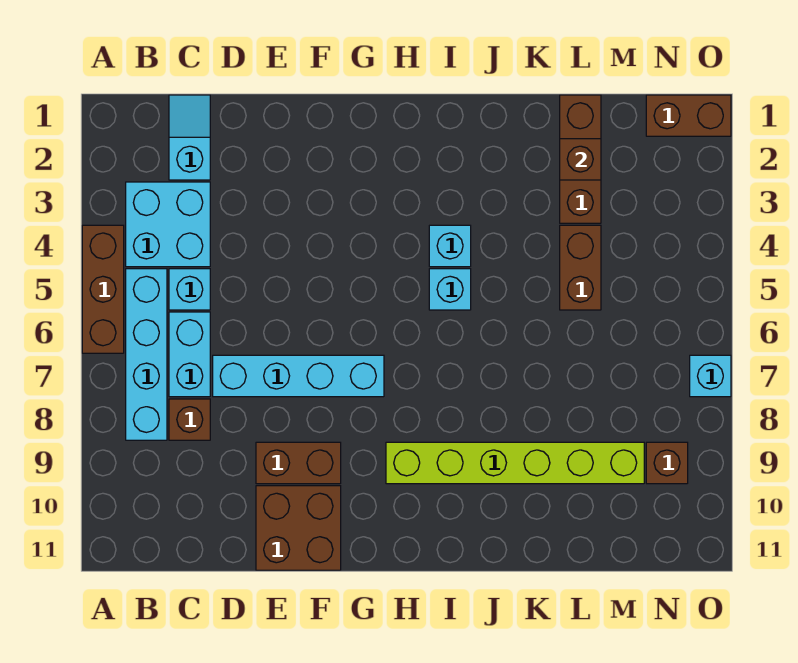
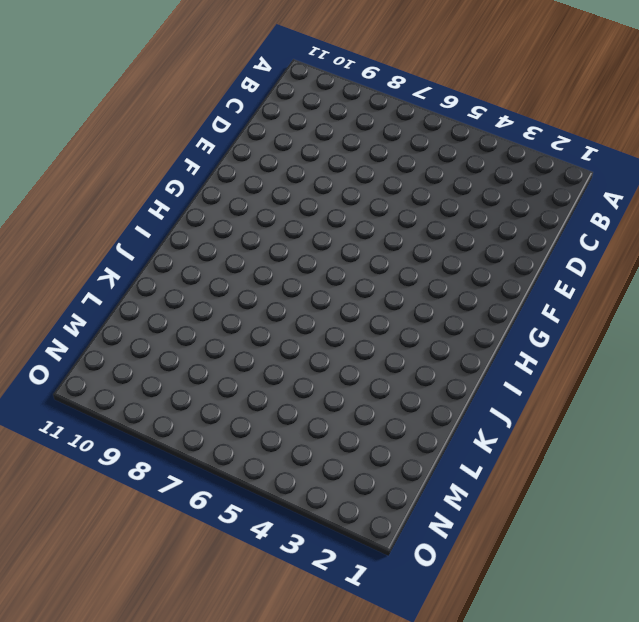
none -> brown 1x3 brick [82,225,124,353]
none -> cyan 2x2 brick [126,182,210,267]
none -> cyan 1x4 brick [126,269,167,440]

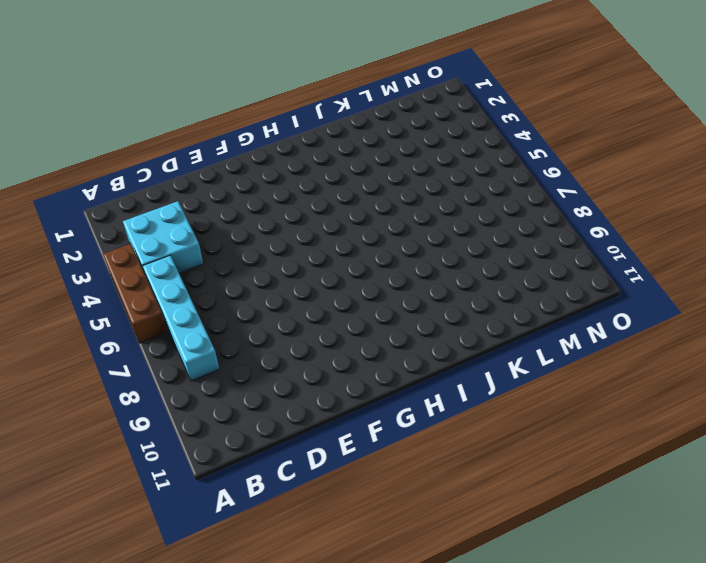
none -> cyan 1x2 slope [169,95,210,180]
none -> cyan 1x1 brick [169,269,210,310]
none -> cyan 1x2 brick [169,312,210,397]

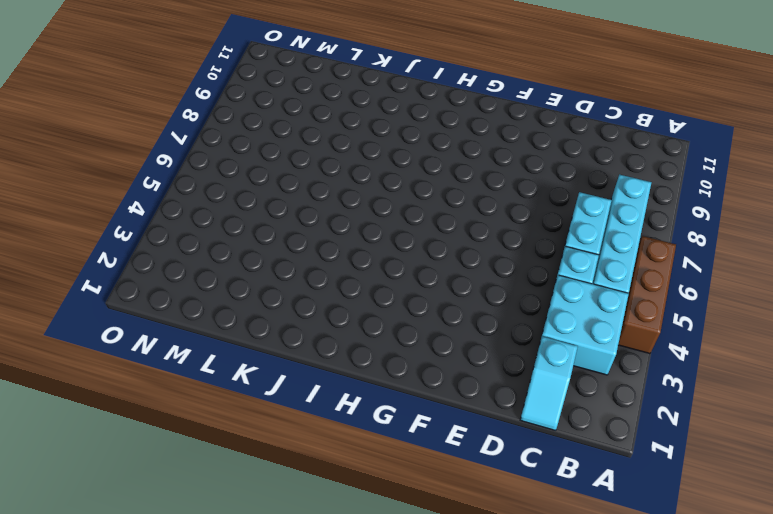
none -> brown 1x1 brick [169,399,210,440]
none -> cyan 1x4 brick [213,355,384,397]
none -> brown 1x2 brick [256,442,341,484]

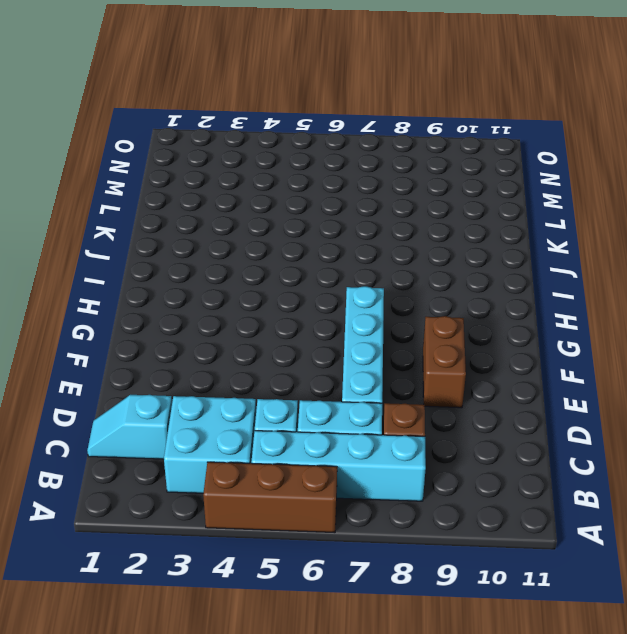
none -> brown 2x2 brick [256,486,341,570]
none -> lime 1x6 brick [386,442,644,484]
none -> cyan 1x1 brick [429,225,471,267]

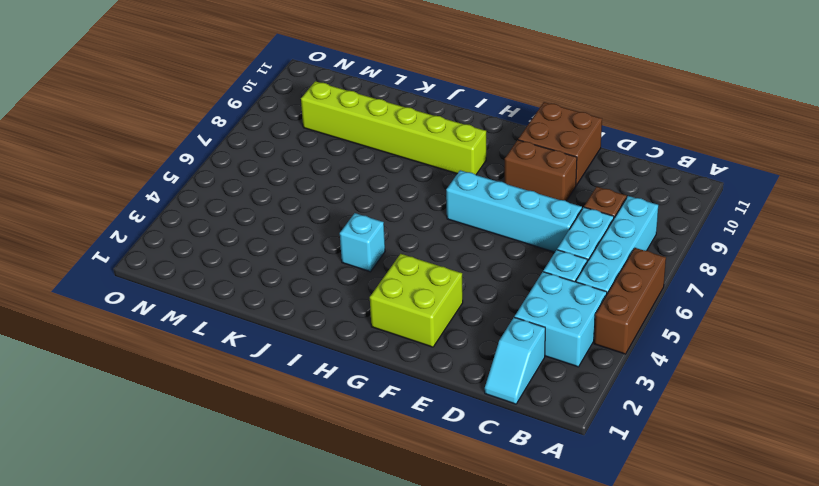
lime 2x2 brick [370,254,463,347] -> none
none -> cyan 1x1 brick [429,269,471,310]
none -> brown 1x3 brick [560,95,601,223]
none -> brown 1x2 brick [560,225,601,310]

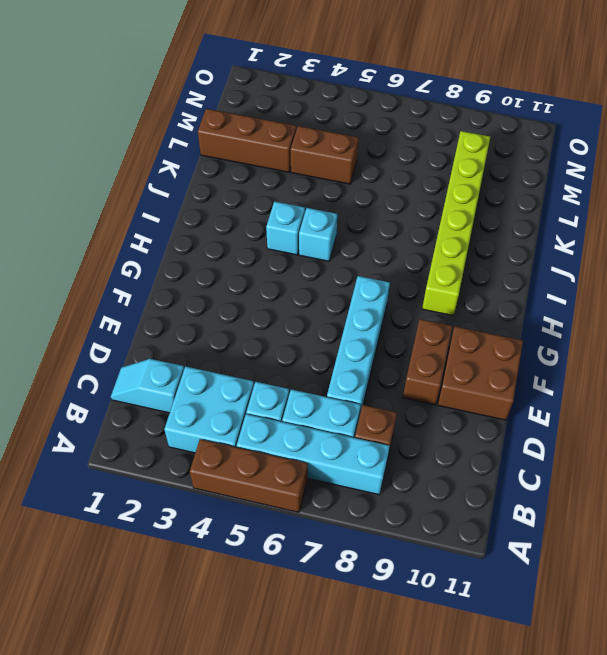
none -> brown 1x2 brick [646,95,731,136]
none -> brown 1x1 brick [646,442,688,484]
none -> cyan 1x1 brick [690,355,731,397]

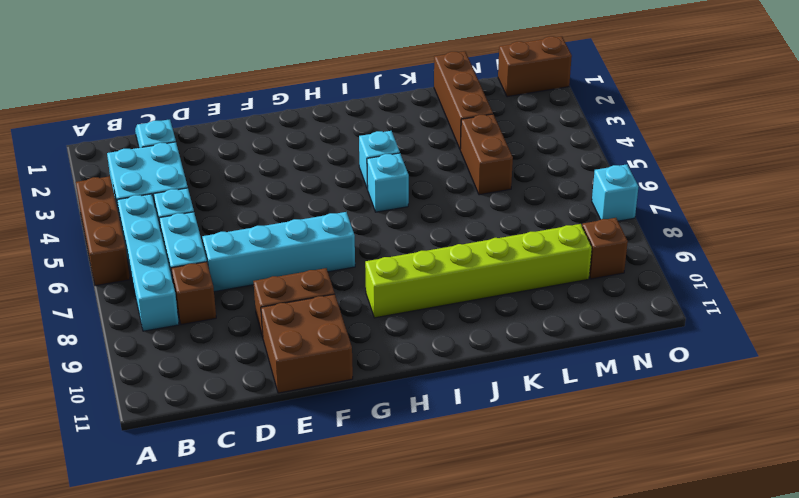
none -> brown 1x1 brick [560,139,601,180]

